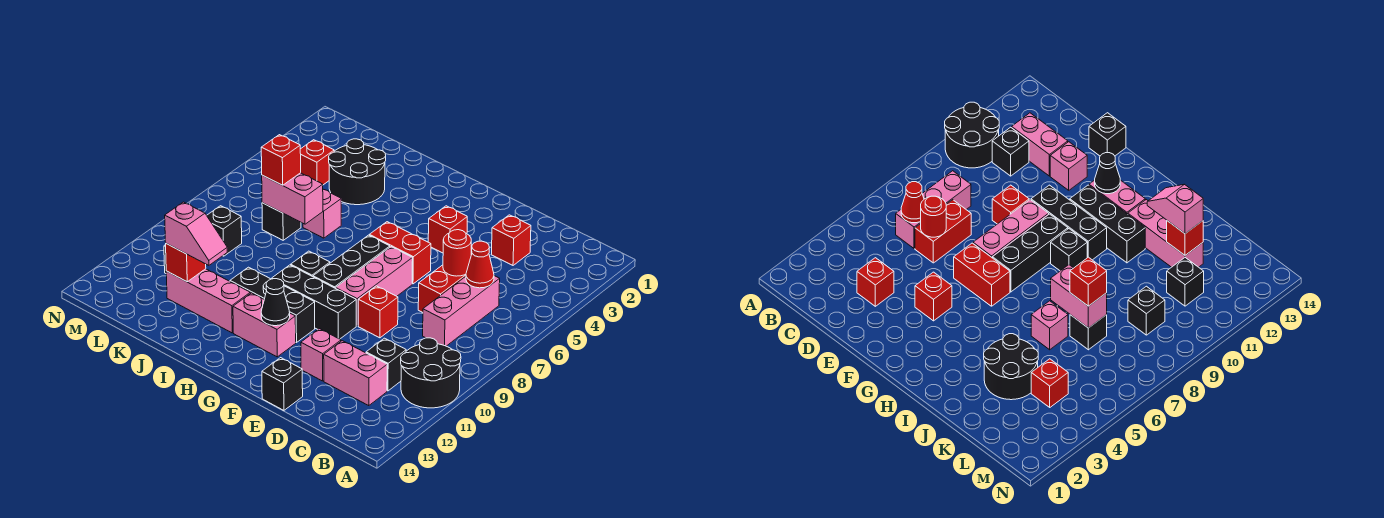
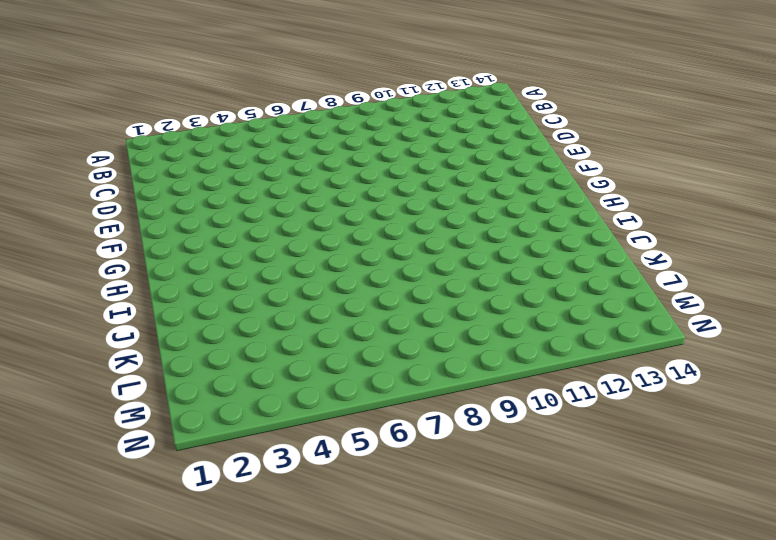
none -> black 2x2 round brick [401,338,461,408]
none -> pink 1x3 brick [423,276,500,346]
none -> black 1x1 brick [366,338,406,391]
none -> pink 1x2 brick [324,341,387,406]

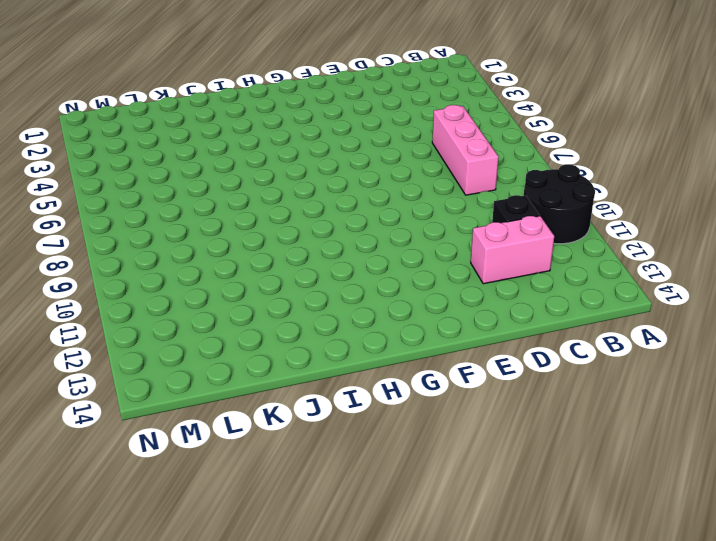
none -> red 1x1 brick [491,215,531,265]
none -> red 1x2 brick [418,265,466,312]
none -> red 1x1 brick [358,286,398,338]
none -> pink 1x1 brick [301,329,341,381]

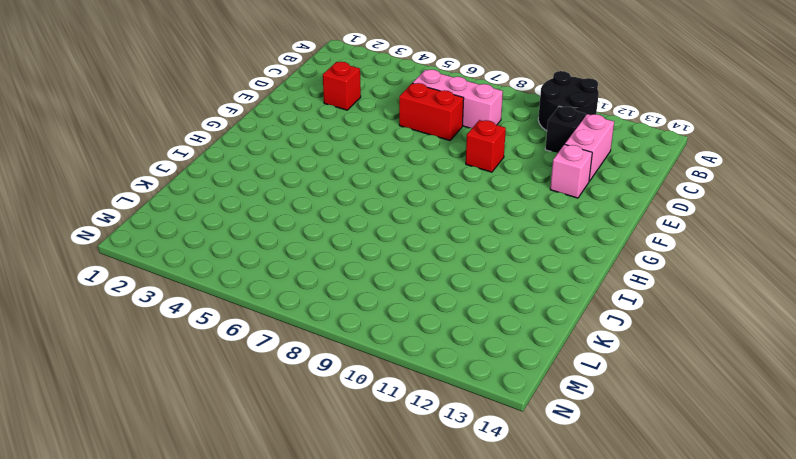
none -> black 1x1 brick [262,358,303,410]
none -> red 1x1 brick [428,206,467,253]
none -> red 1x2 brick [369,222,431,284]
none -> pink 1x3 brick [336,247,413,326]

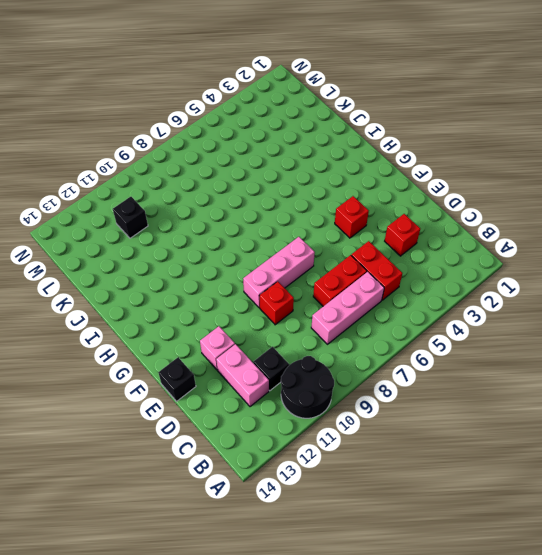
red 1x2 brick [351,241,402,300] -> red 1x2 brick moved to [369,222,431,284]
none -> black 1x3 brick [272,265,356,339]
none -> black 1x3 brick [313,235,390,288]
none -> black 1x3 brick [230,267,315,343]
none -> pink 1x2 brick [233,293,296,357]

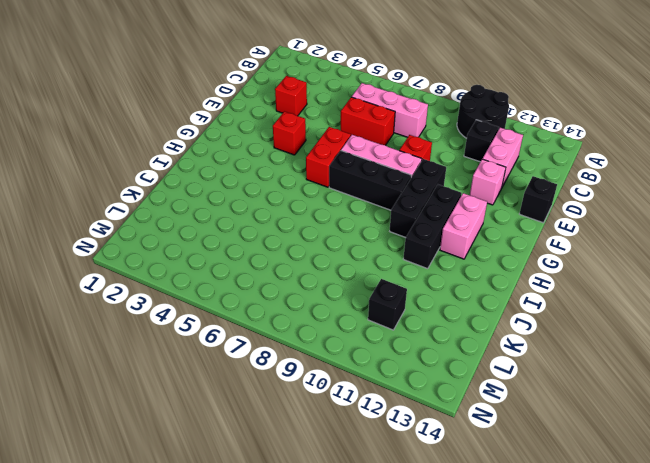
none -> black 1x1 brick [291,251,330,277]
none -> pink 1x3 brick [166,269,250,333]
none -> black 2x2 round brick [329,139,386,205]
none -> pink 1x1 brick [303,189,341,238]

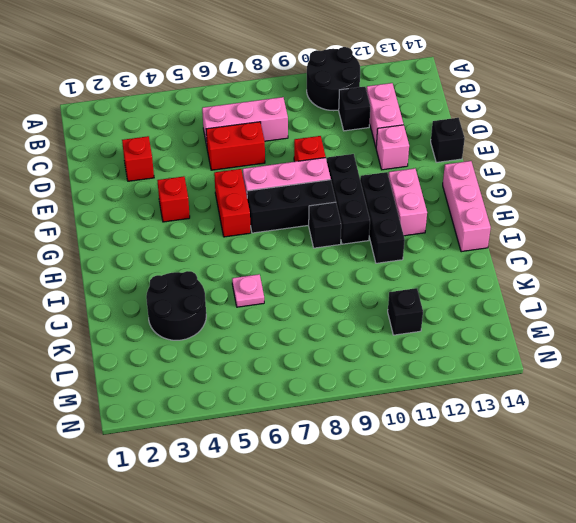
pink 1x3 brick [443,161,491,252] -> pink 1x3 brick moved to [166,269,250,333]
pink 1x1 plate [232,274,264,307] -> pink 1x1 brick [303,189,341,238]
none -> black 1x1 brick [262,203,301,240]
none -> red 1x1 brick [300,140,334,185]
none -> black 1x1 brick [207,206,242,256]
none -> red 1x1 cone [466,241,494,288]

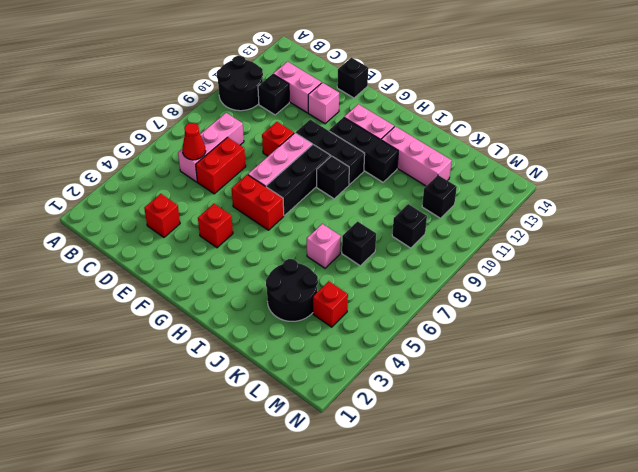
none -> red 1x1 round brick [443,230,472,276]
none -> black 1x1 cone [261,279,290,326]
none -> pink 1x2 brick [262,173,323,224]
none -> red 1x1 brick [166,244,206,282]

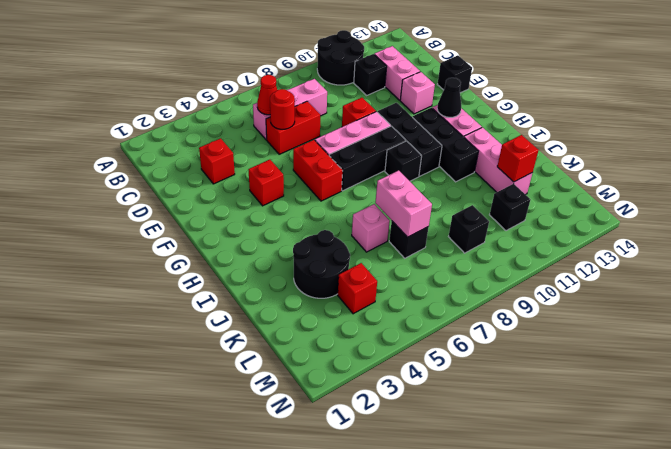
none -> pink 1x2 slope [165,202,227,265]
none -> red 1x1 brick [261,135,301,185]

